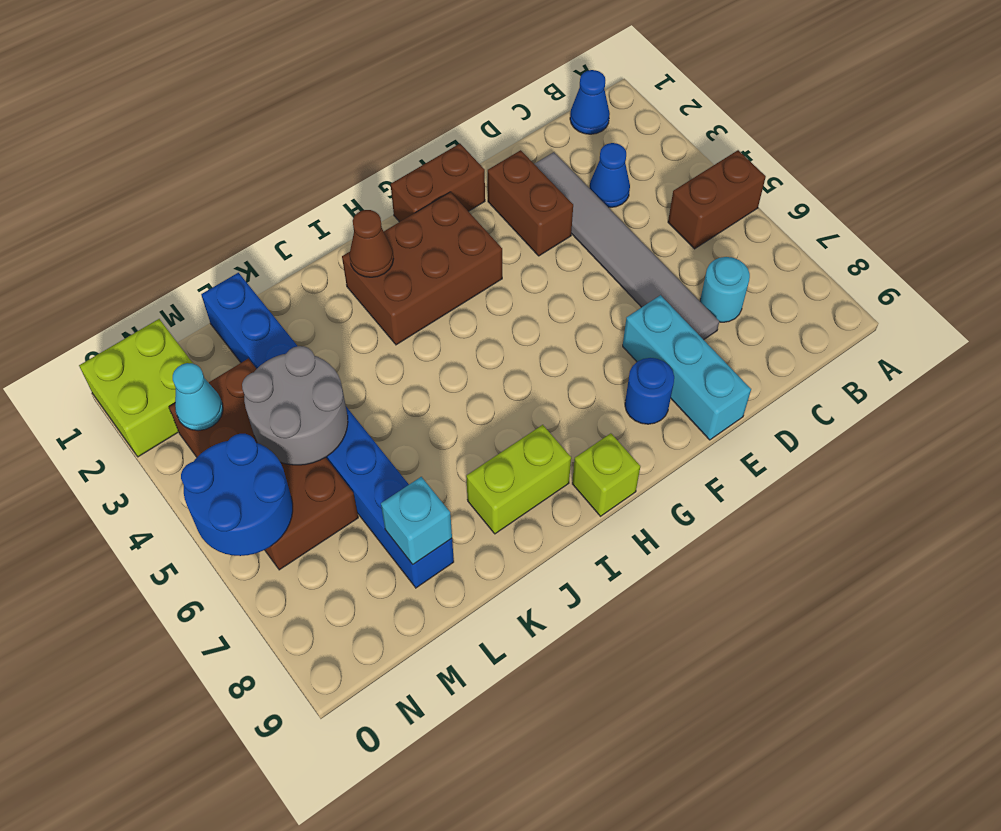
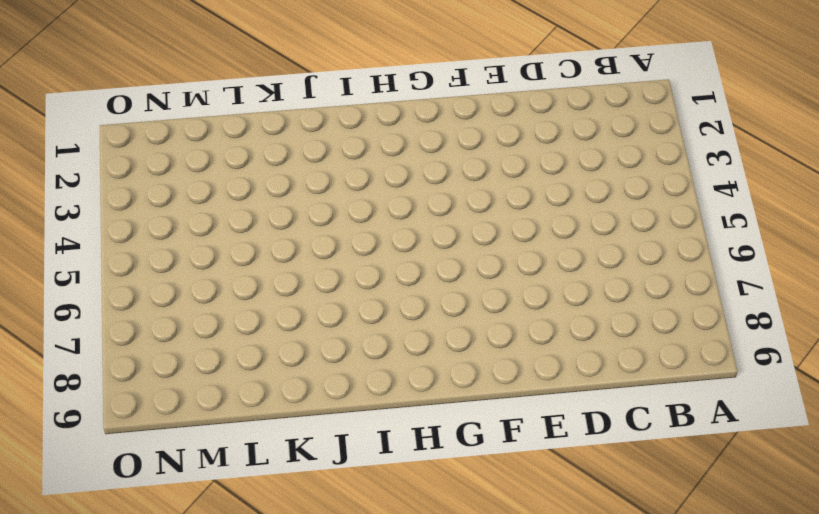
none -> brown 1x2 brick [668,150,766,249]
none -> blue 1x1 cone [570,70,610,134]
none -> blue 1x1 cone [590,143,630,208]

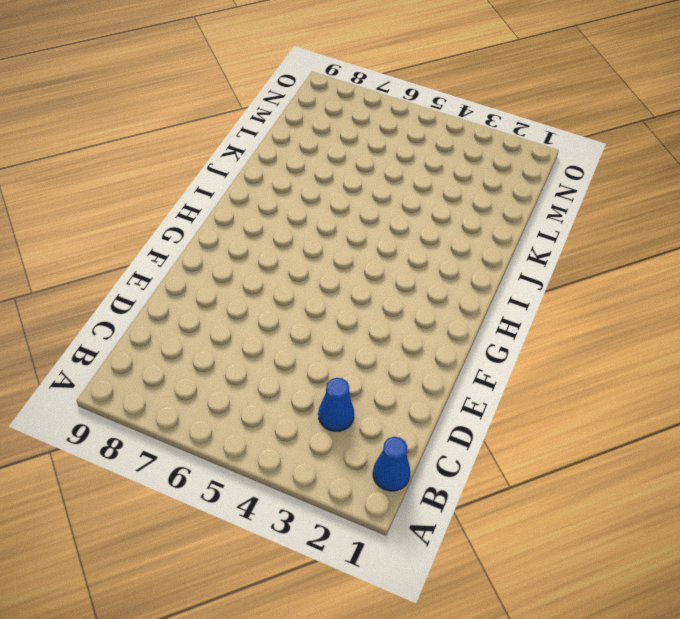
none -> brown 1x2 brick [668,150,766,249]
none -> cyan 1x1 round brick [700,257,750,322]
none -> grey 1x6 tile [535,152,719,340]

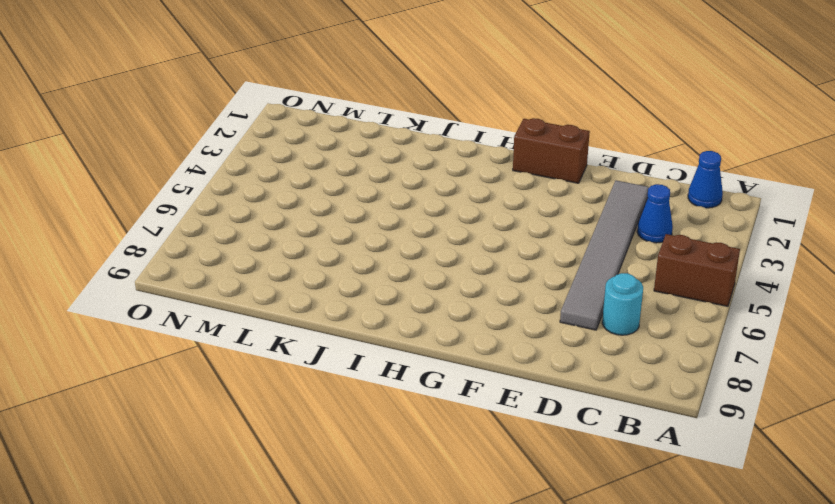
none -> brown 1x2 brick [488,150,573,256]
none -> cyan 1x3 brick [623,295,751,440]
none -> blue 1x1 round brick [625,358,674,424]

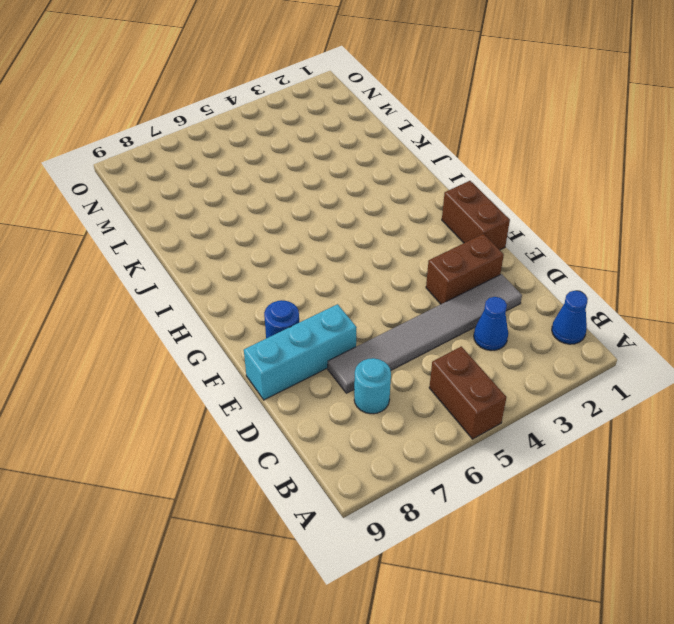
none -> brown 2x3 brick [342,192,502,345]
none -> lime 1x1 brick [572,433,640,516]
none -> lime 1x2 brick [466,425,571,534]

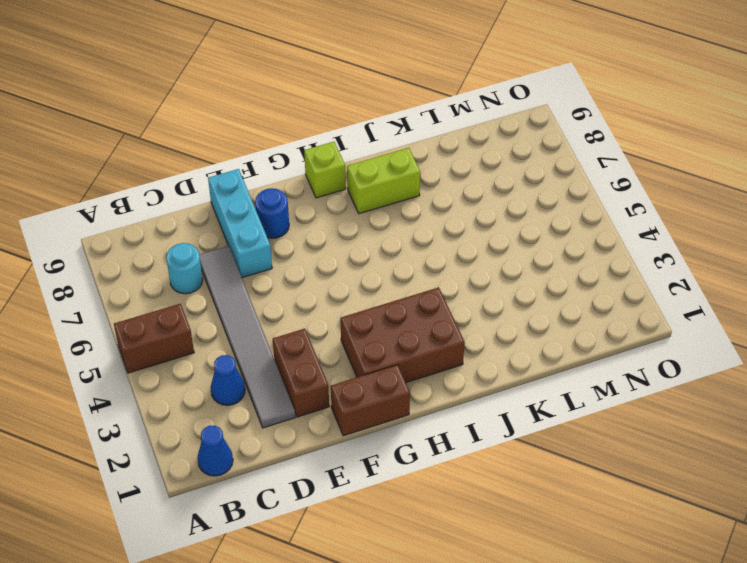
none -> blue 1x8 brick [201,273,454,588]
none -> brown 2x4 brick [169,359,358,570]
none -> lime 2x2 brick [79,319,192,457]

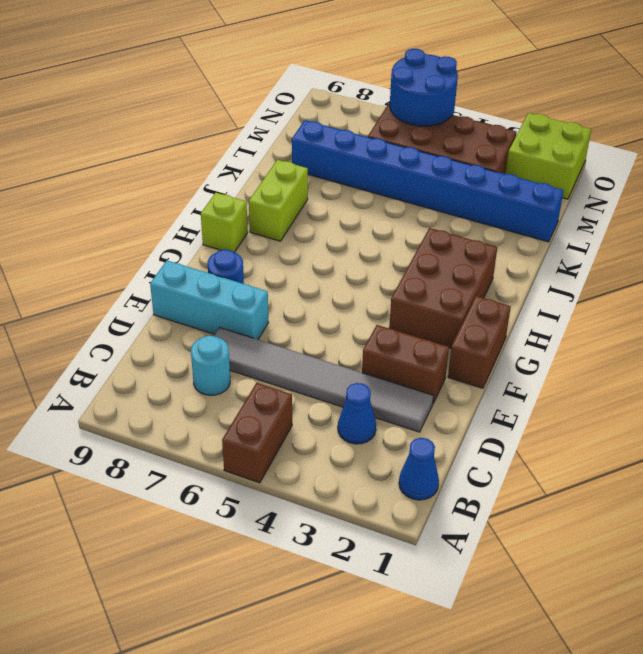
none -> brown 1x1 cone [349,210,393,277]
none -> grey 2x2 round brick [242,346,348,465]
none -> cyan 1x1 brick [381,477,452,564]

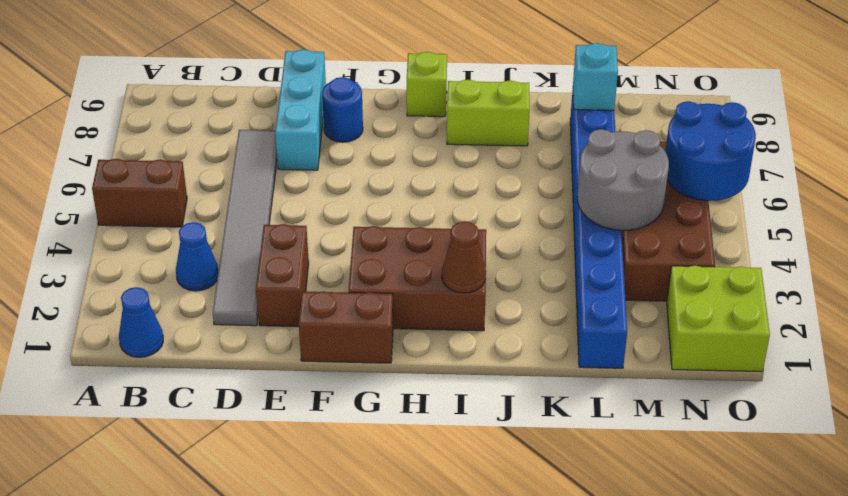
none -> cyan 1x1 round brick [700,257,750,322]
none -> cyan 1x1 cone [173,363,223,431]

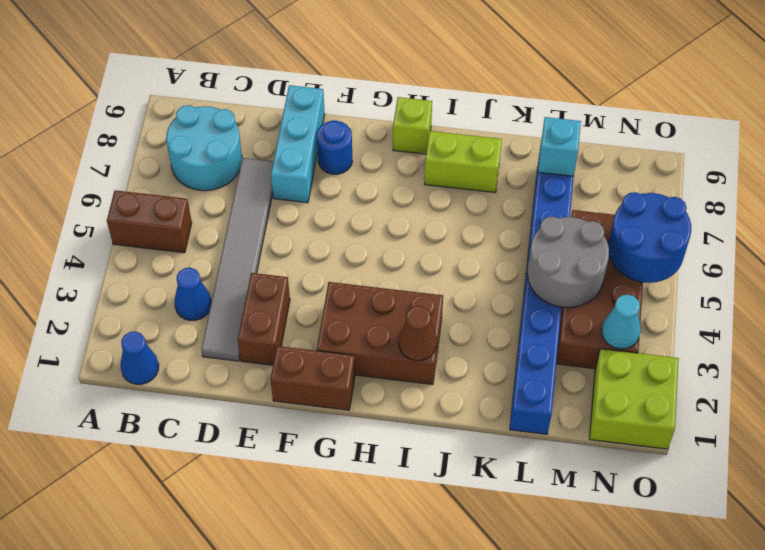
cyan 2x2 round brick [166,105,242,191] -> cyan 1x1 round brick [700,257,750,322]

